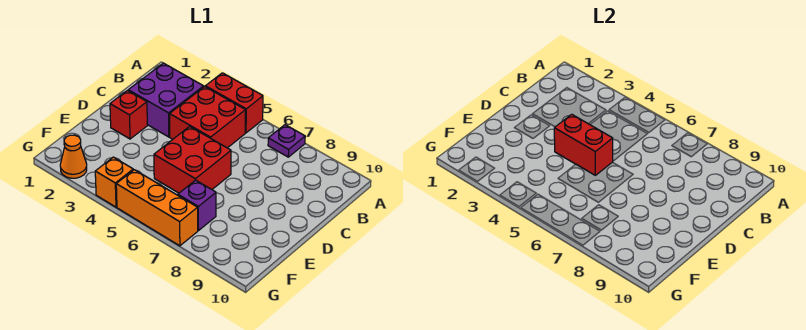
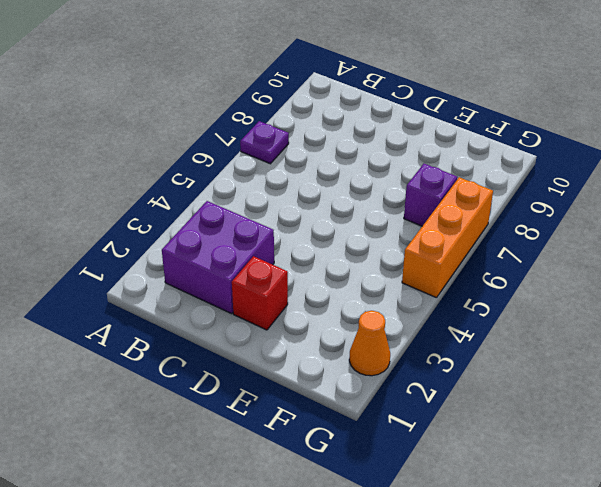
none -> red 1x2 brick [205,73,263,133]
none -> red 2x2 brick [170,87,246,148]

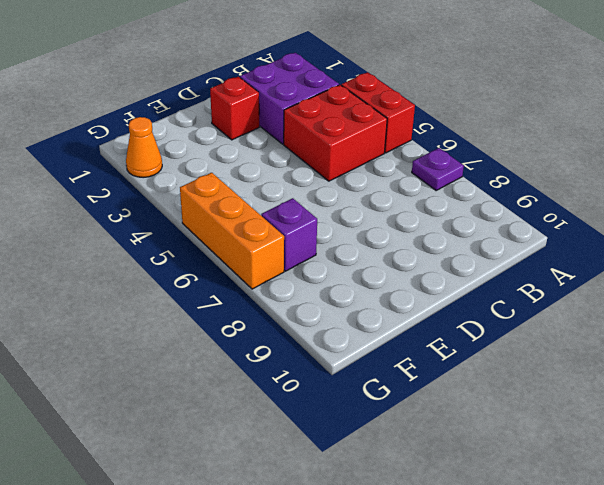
none -> red 2x2 brick [154,126,231,193]
none -> orange 1x1 brick [95,157,133,207]

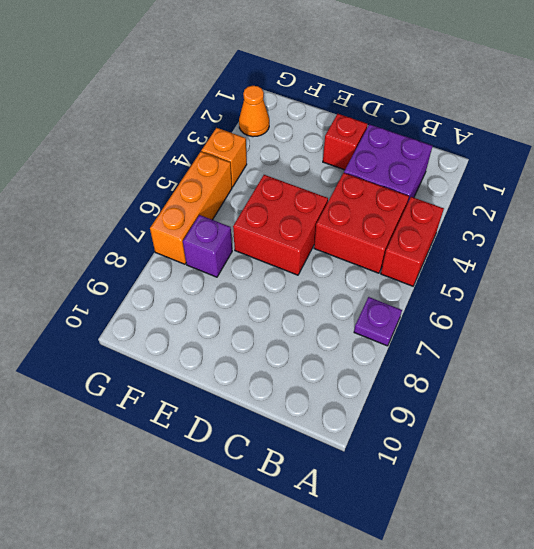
none -> red 1x2 brick [554,114,613,175]

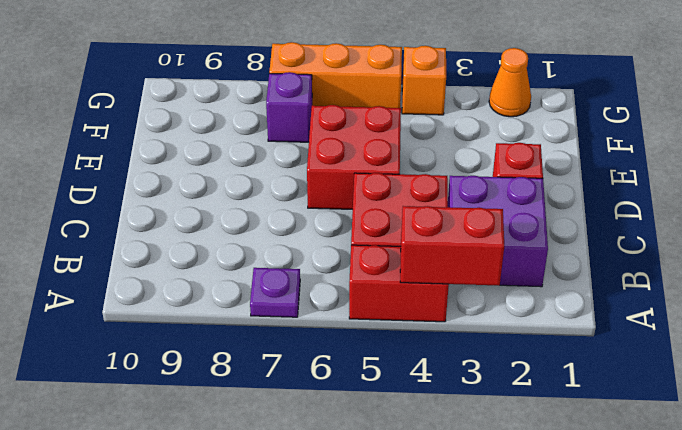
red 1x2 brick [400,206,504,286] -> red 1x2 brick moved to [554,114,613,175]

